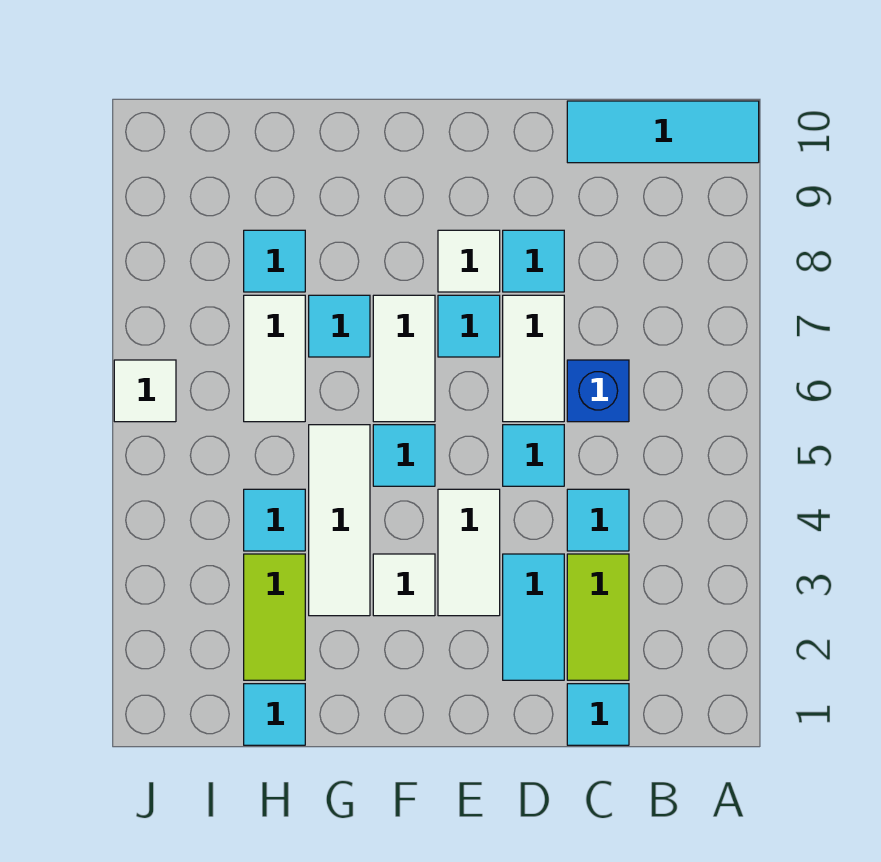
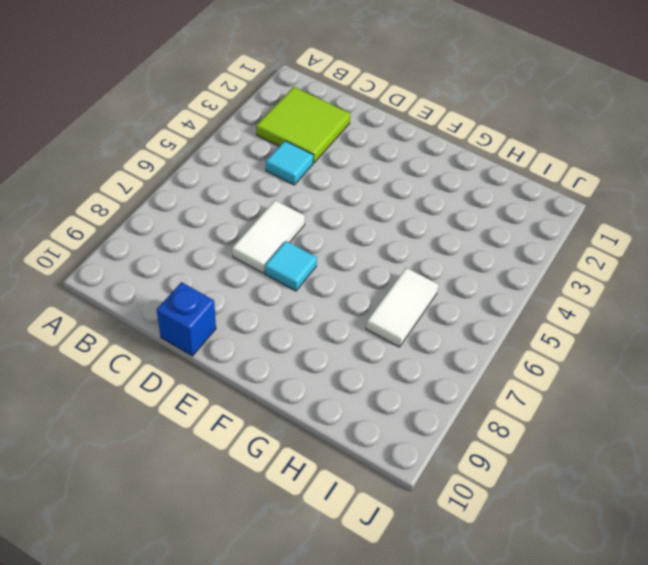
lime 2x2 tile [256,87,351,163] -> lime 1x2 tile [567,554,629,680]
blue 1x1 brick [157,282,216,356] -> blue 1x1 brick moved to [567,360,629,422]
none -> cyan 1x3 tile [567,101,759,163]
none -> cyan 1x1 tile [567,684,629,745]
none -> cyan 1x2 tile [503,554,564,680]

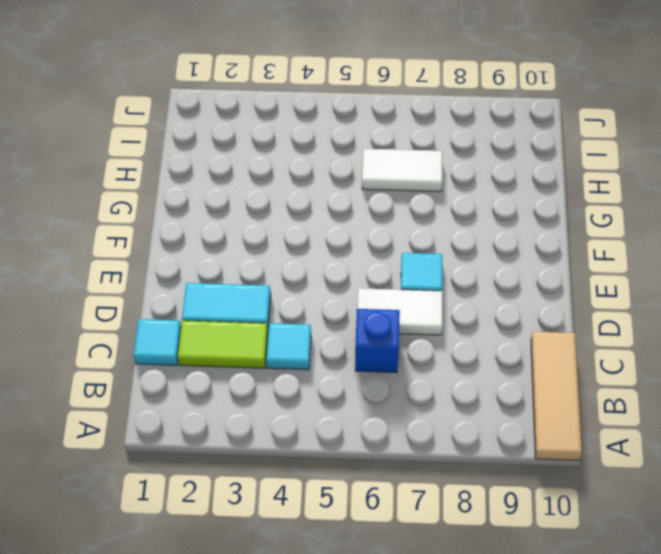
tan 1x3 tile [531,332,582,460] -> cyan 1x3 tile [567,101,759,163]
none -> cyan 1x1 tile [503,425,564,486]
none -> cyan 1x1 tile [503,230,564,292]
none -> white 1x2 tile [438,489,500,616]

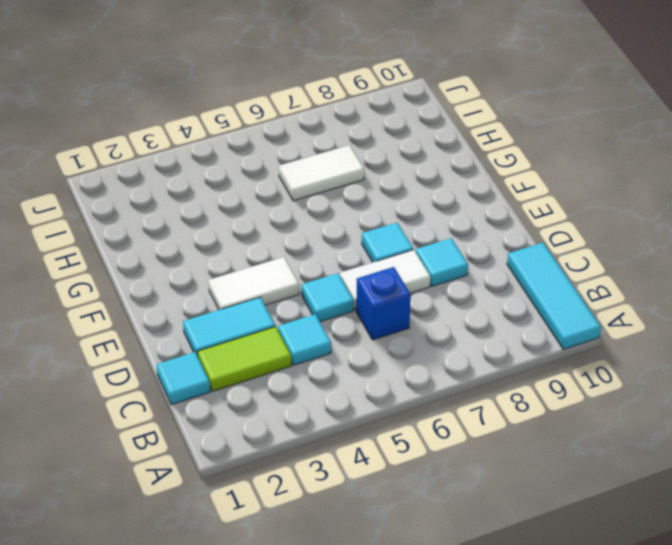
none -> white 1x1 tile [438,230,500,292]
none -> white 1x1 tile [373,554,435,616]
none -> cyan 1x1 tile [373,425,435,486]

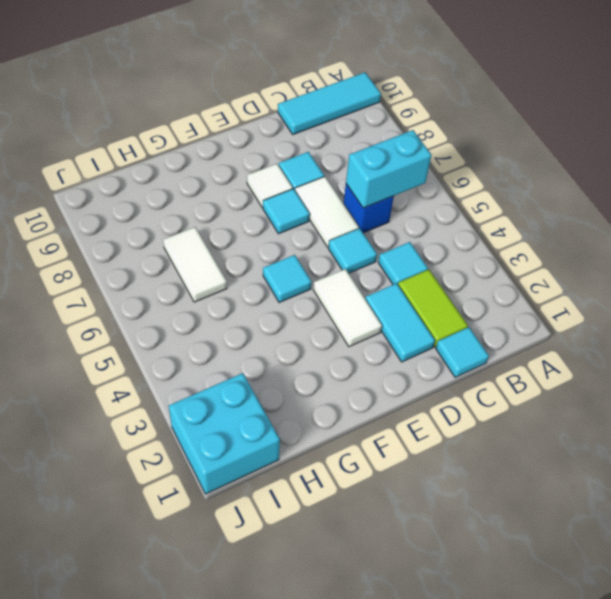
cyan 1x2 brick [346,130,431,208] -> none
cyan 2x2 brick [169,373,280,494] -> none
none -> white 1x1 tile [373,554,435,616]
none -> white 1x2 tile [373,295,435,422]
none -> white 1x3 tile [309,425,370,616]

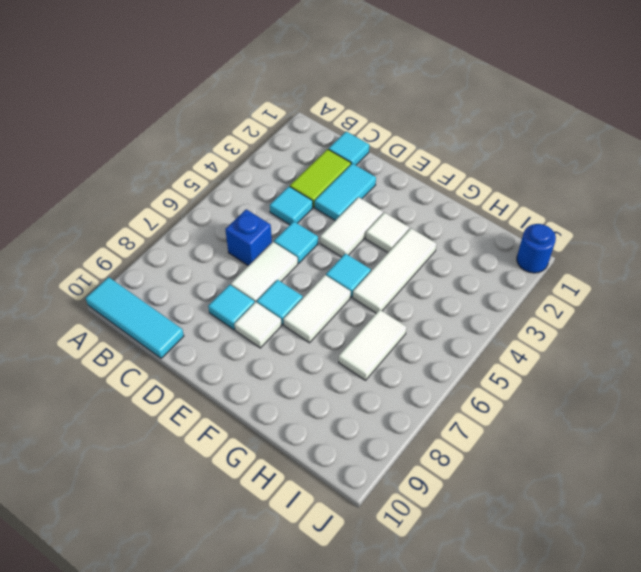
blue 1x1 round brick [517,224,556,273] -> none
none -> cyan 1x1 tile [309,295,370,357]
none -> cyan 1x1 tile [244,684,305,745]
none -> lime 1x2 tile [244,554,305,680]

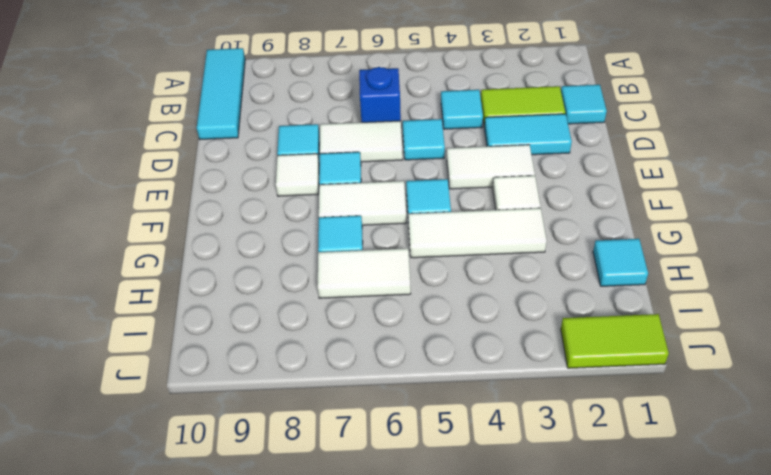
lime 1x2 tile [561,314,669,368] -> lime 1x2 tile moved to [244,554,305,680]
none -> cyan 1x1 tile [244,489,305,551]
none -> cyan 1x1 tile [244,230,305,292]
none -> white 1x1 tile [114,360,176,422]

